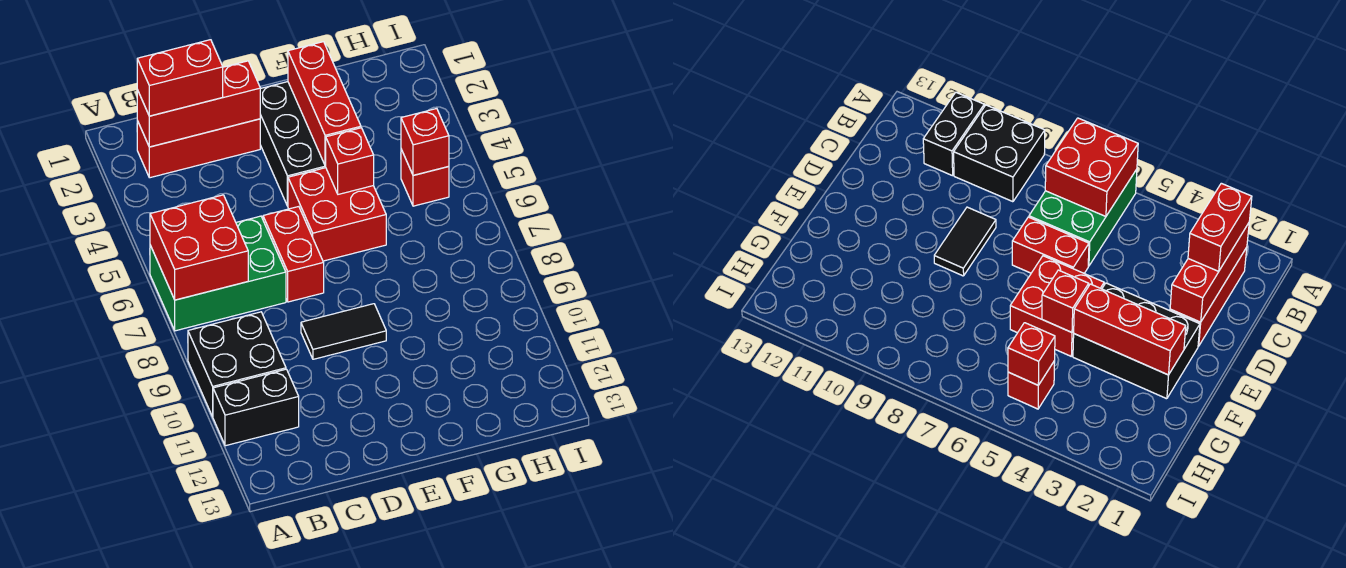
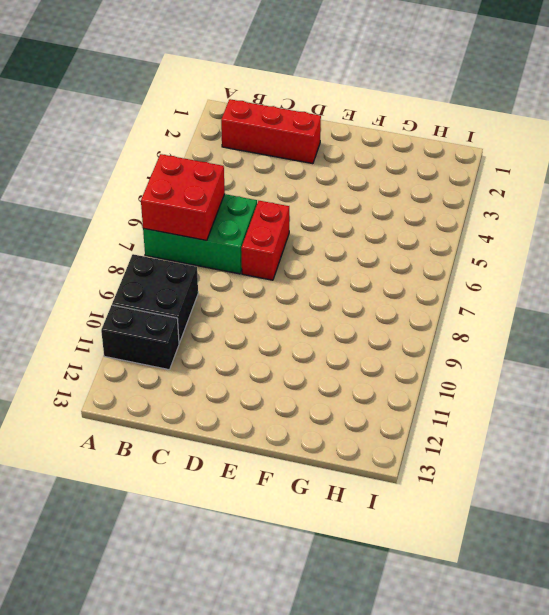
none -> black 1x2 tile [301,304,386,359]
none -> black 2x3 brick [260,82,326,206]
none -> red 2x2 brick [288,168,386,261]

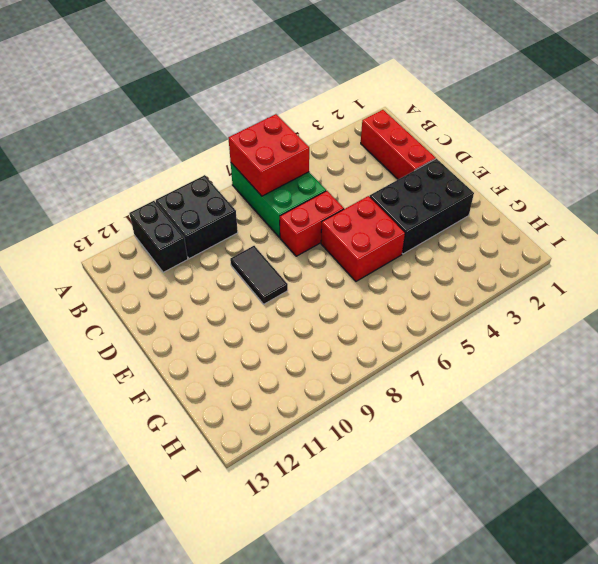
none -> red 1x1 brick [401,149,449,206]
none -> red 1x3 brick [137,61,260,147]
none -> red 1x3 brick [288,42,361,166]

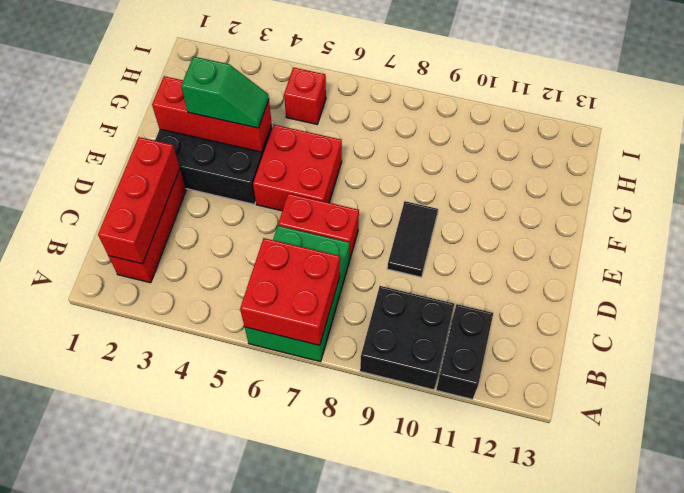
green 1x2 slope [181,56,269,128] -> none
none -> red 1x1 brick [326,128,374,194]
none -> red 1x1 brick [401,109,449,175]
none -> red 1x2 brick [137,40,223,116]

